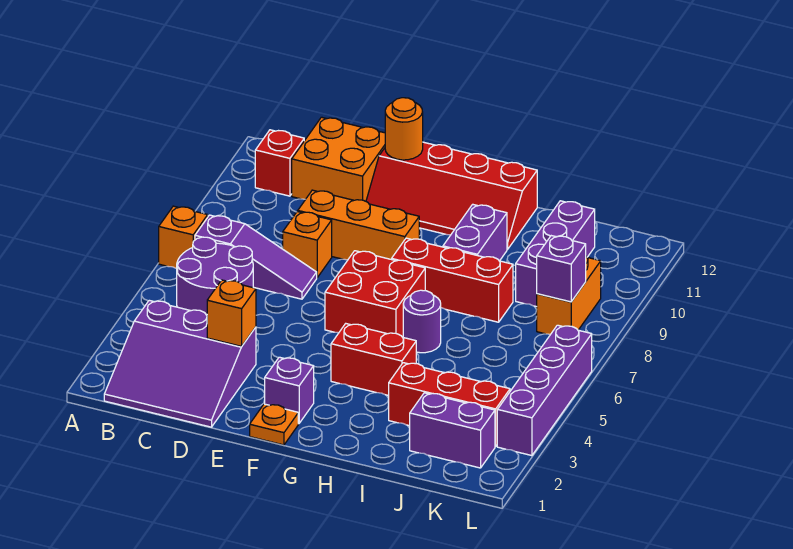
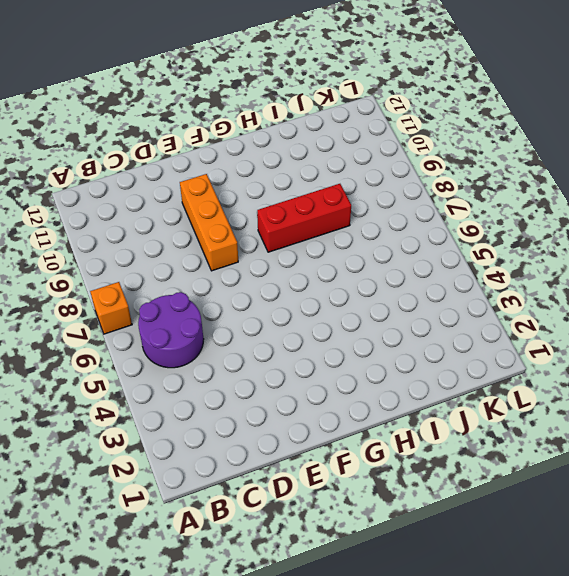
orange 1x3 brick [180,174,238,271] -> orange 1x3 brick turned to [298,190,419,260]
none -> purple 3x3 slope [104,300,256,427]
none -> purple 1x3 slope [195,215,317,299]
none -> red 1x1 brick [255,130,304,196]

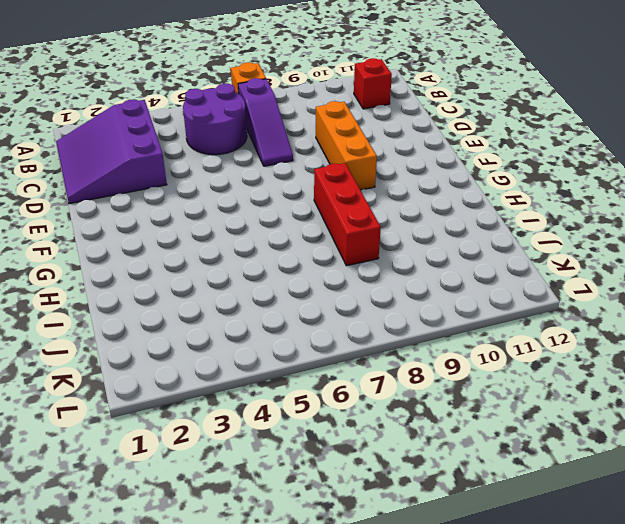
none -> orange 2x2 brick [292,117,385,201]
none -> orange 1x1 brick [283,211,332,278]
none -> red 2x4 slope [366,142,537,249]

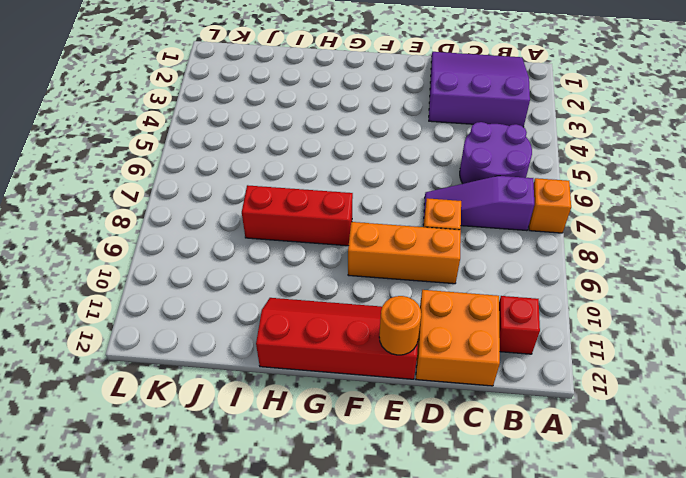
none -> orange 1x1 plate [250,404,298,445]
none -> purple 1x1 brick [264,357,314,424]
none -> red 2x2 brick [325,251,425,337]

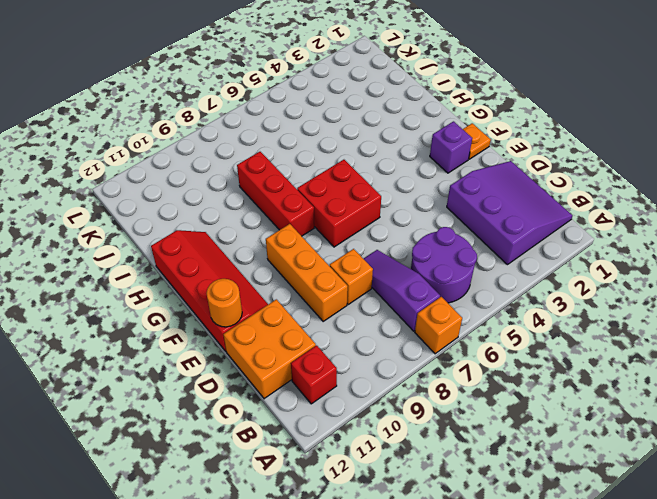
none -> red 1x2 brick [331,324,416,396]
none -> purple 1x1 round brick [403,290,441,353]
none -> purple 1x2 brick [443,204,507,261]

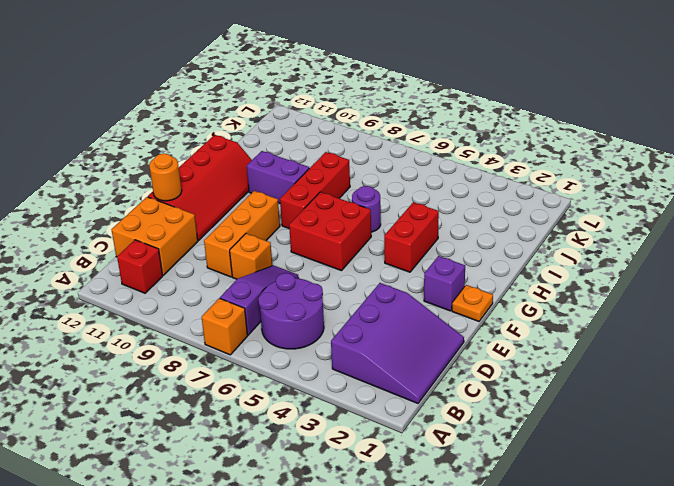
none -> red 1x3 brick [389,363,510,447]
none -> purple 1x2 brick [410,393,495,468]
none -> purple 1x3 brick [516,201,595,307]

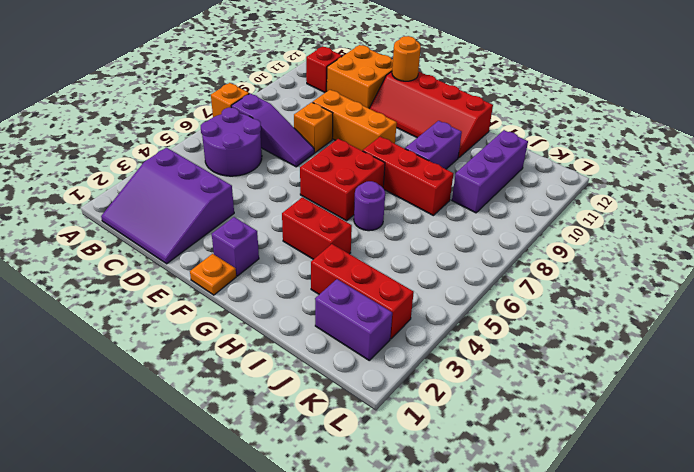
none -> orange 1x2 brick [537,257,601,334]
none -> purple 1x4 brick [497,325,592,456]
none -> orange 1x1 brick [207,280,256,346]

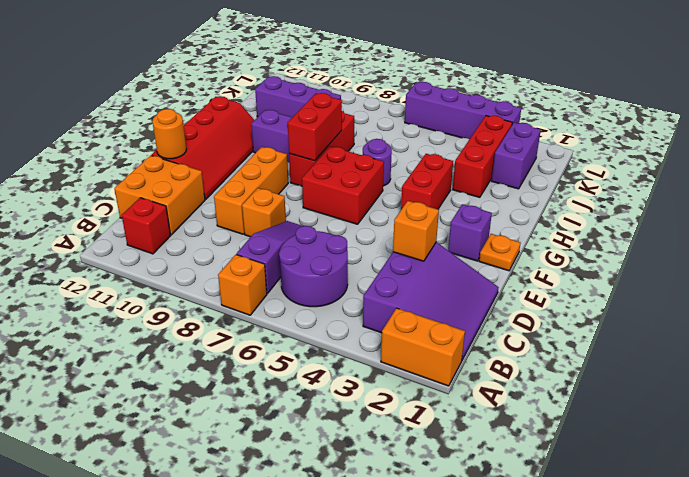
orange 1x2 brick [381,308,465,386] -> orange 1x2 brick moved to [537,257,601,334]
red 1x2 brick [288,93,342,161] -> none
none -> purple 1x1 brick [537,236,586,302]

